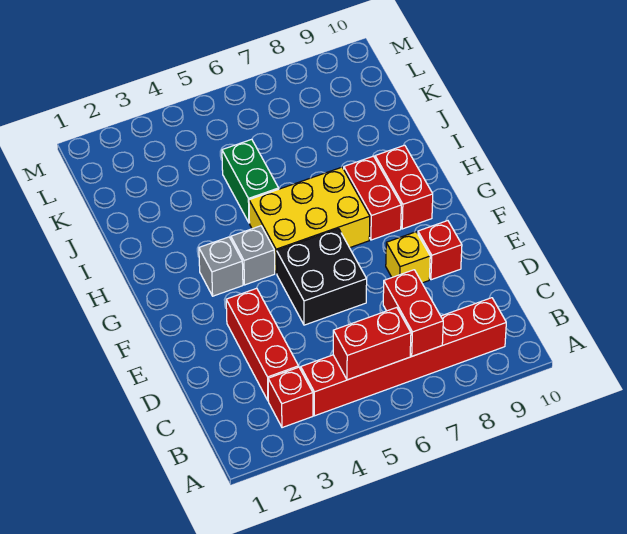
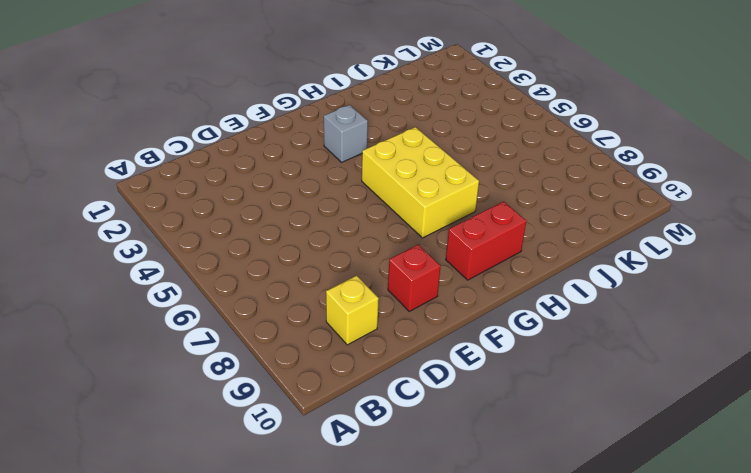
yellow 1x1 brick [326,276,379,345] -> yellow 1x1 brick moved to [386,232,430,283]
none -> red 1x1 brick [268,367,313,428]
none -> red 1x6 brick [301,298,506,416]
none -> red 1x3 brick [226,288,299,400]

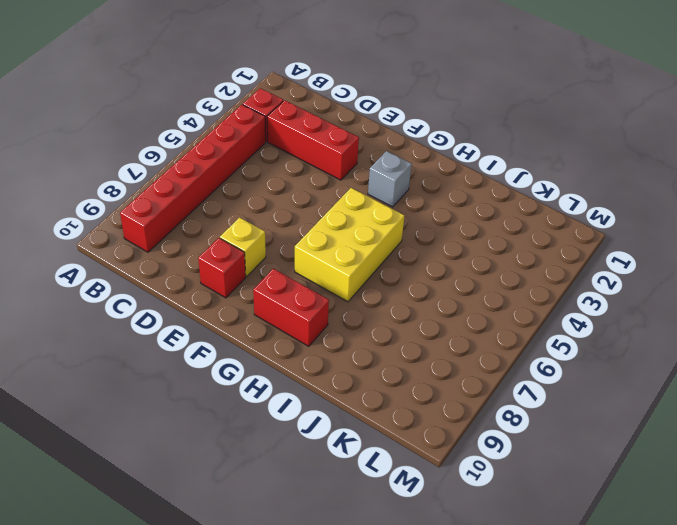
none -> black 2x2 brick [277,229,367,325]
none -> grey 1x1 brick [231,226,275,285]
none -> red 1x2 brick [344,156,401,240]

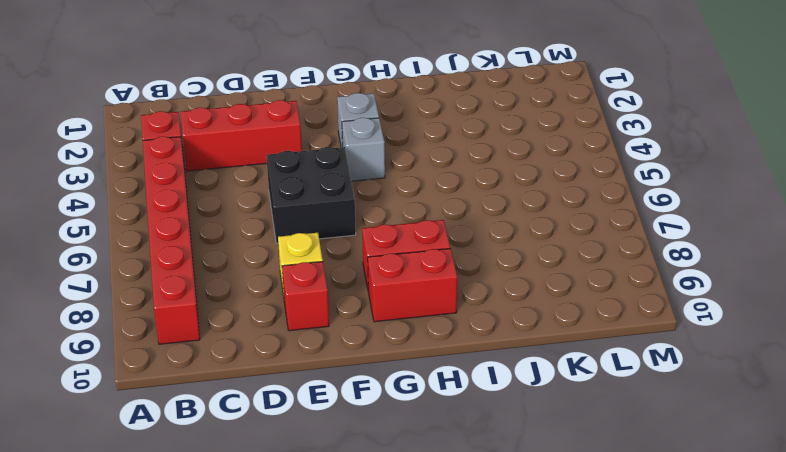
none -> yellow 2x3 brick [249,167,370,274]
none -> green 1x2 brick [222,139,279,223]
none -> red 1x2 brick [333,307,411,380]

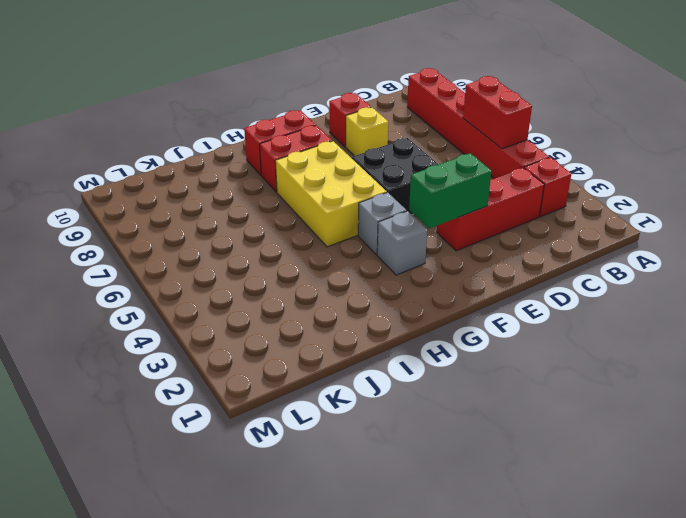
green 1x2 brick [409,153,491,229] -> green 1x2 brick moved to [222,139,279,223]
none -> red 1x2 brick [383,270,443,356]

